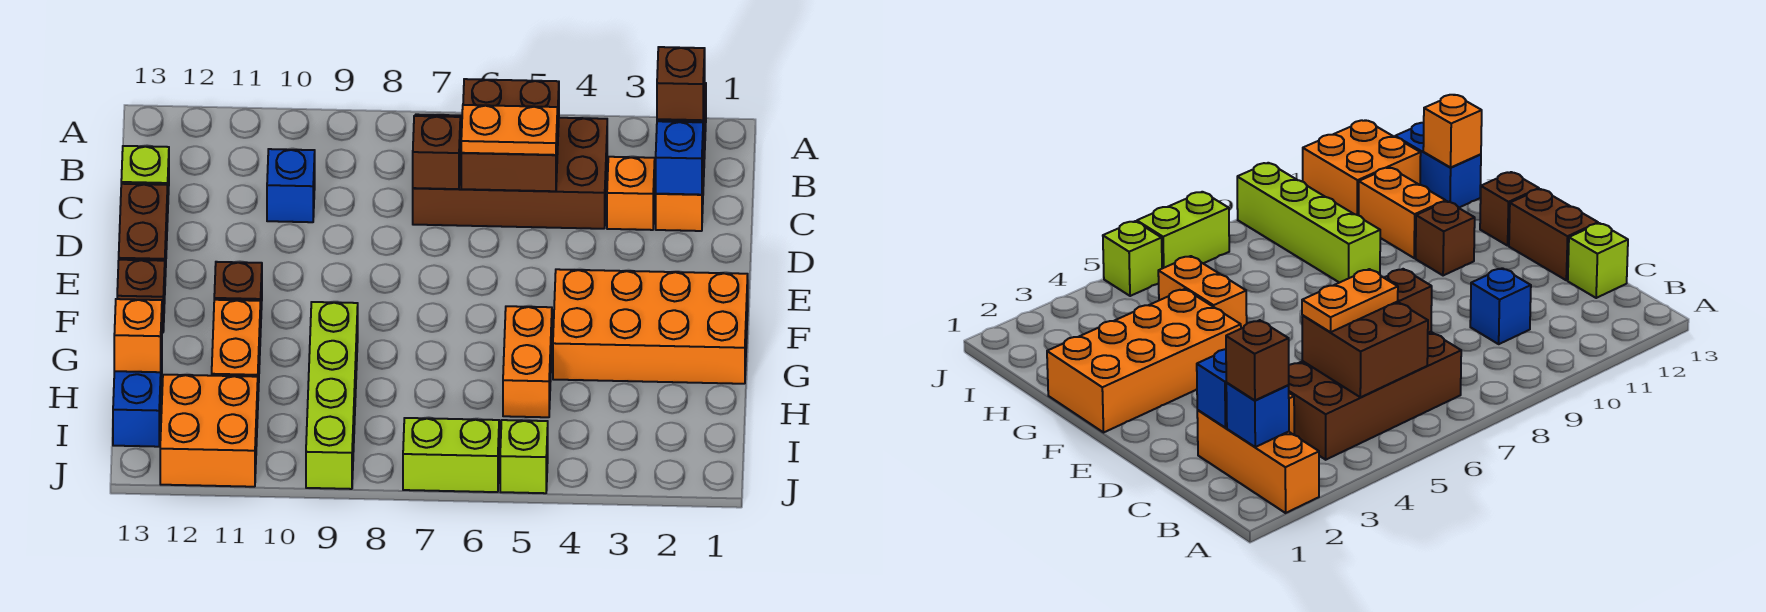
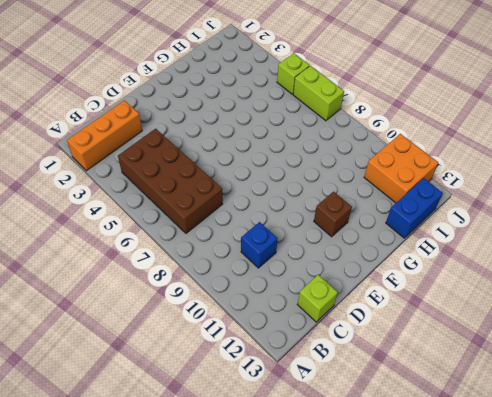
none -> orange 1x1 brick [607,157,655,230]
none -> brown 1x2 brick [119,184,168,277]
none -> orange 2x4 brick [553,269,748,384]

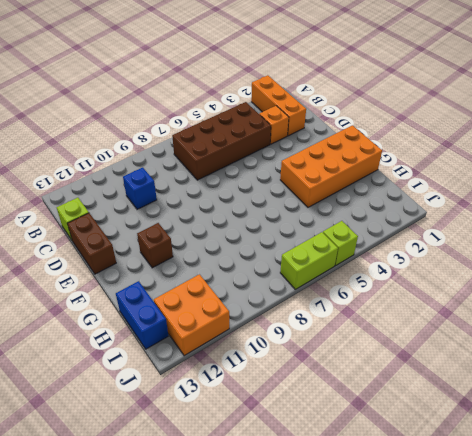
none -> brown 1x1 brick [117,260,165,333]
none -> orange 1x2 brick [503,306,552,417]
none -> lime 1x4 brick [306,302,358,489]

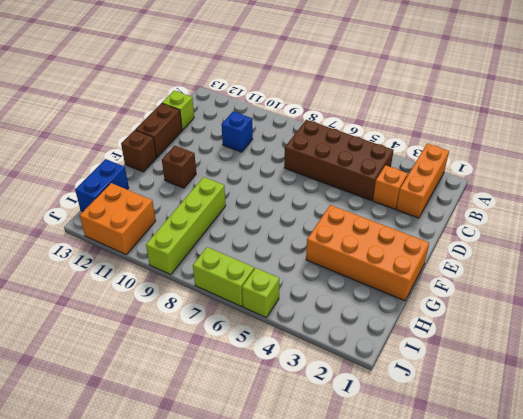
none -> orange 1x2 brick [503,306,552,417]
none -> orange 1x2 brick [212,300,261,392]
none -> blue 1x1 brick [1226,383,1289,447]

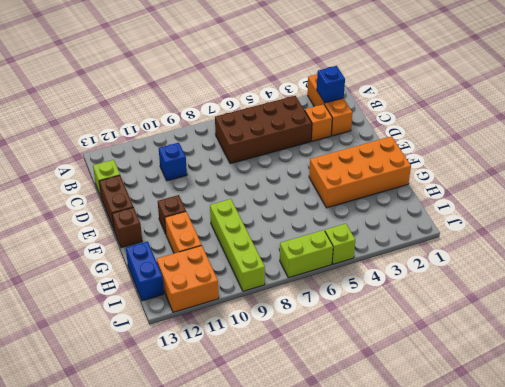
none -> orange 1x2 brick [503,306,552,417]
none -> brown 2x2 brick [461,79,559,191]
none -> blue 1x1 brick [656,121,703,195]

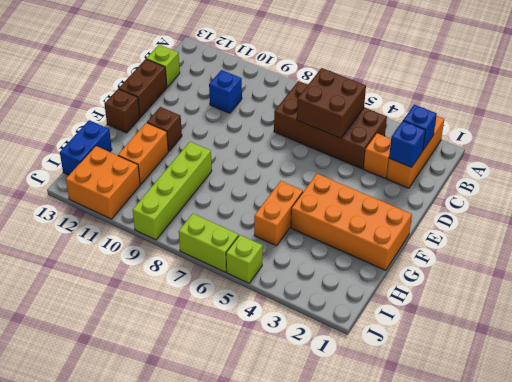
none -> brown 1x1 brick [413,116,460,189]
none -> orange 1x1 brick [114,299,162,372]
none -> brown 1x1 brick [657,47,705,120]

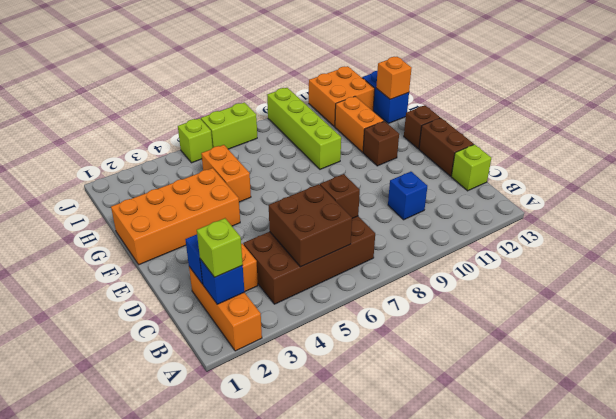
lime 1x1 brick [197,218,243,277] -> brown 1x1 brick [657,47,705,120]
none -> orange 1x2 plate [461,105,557,155]

